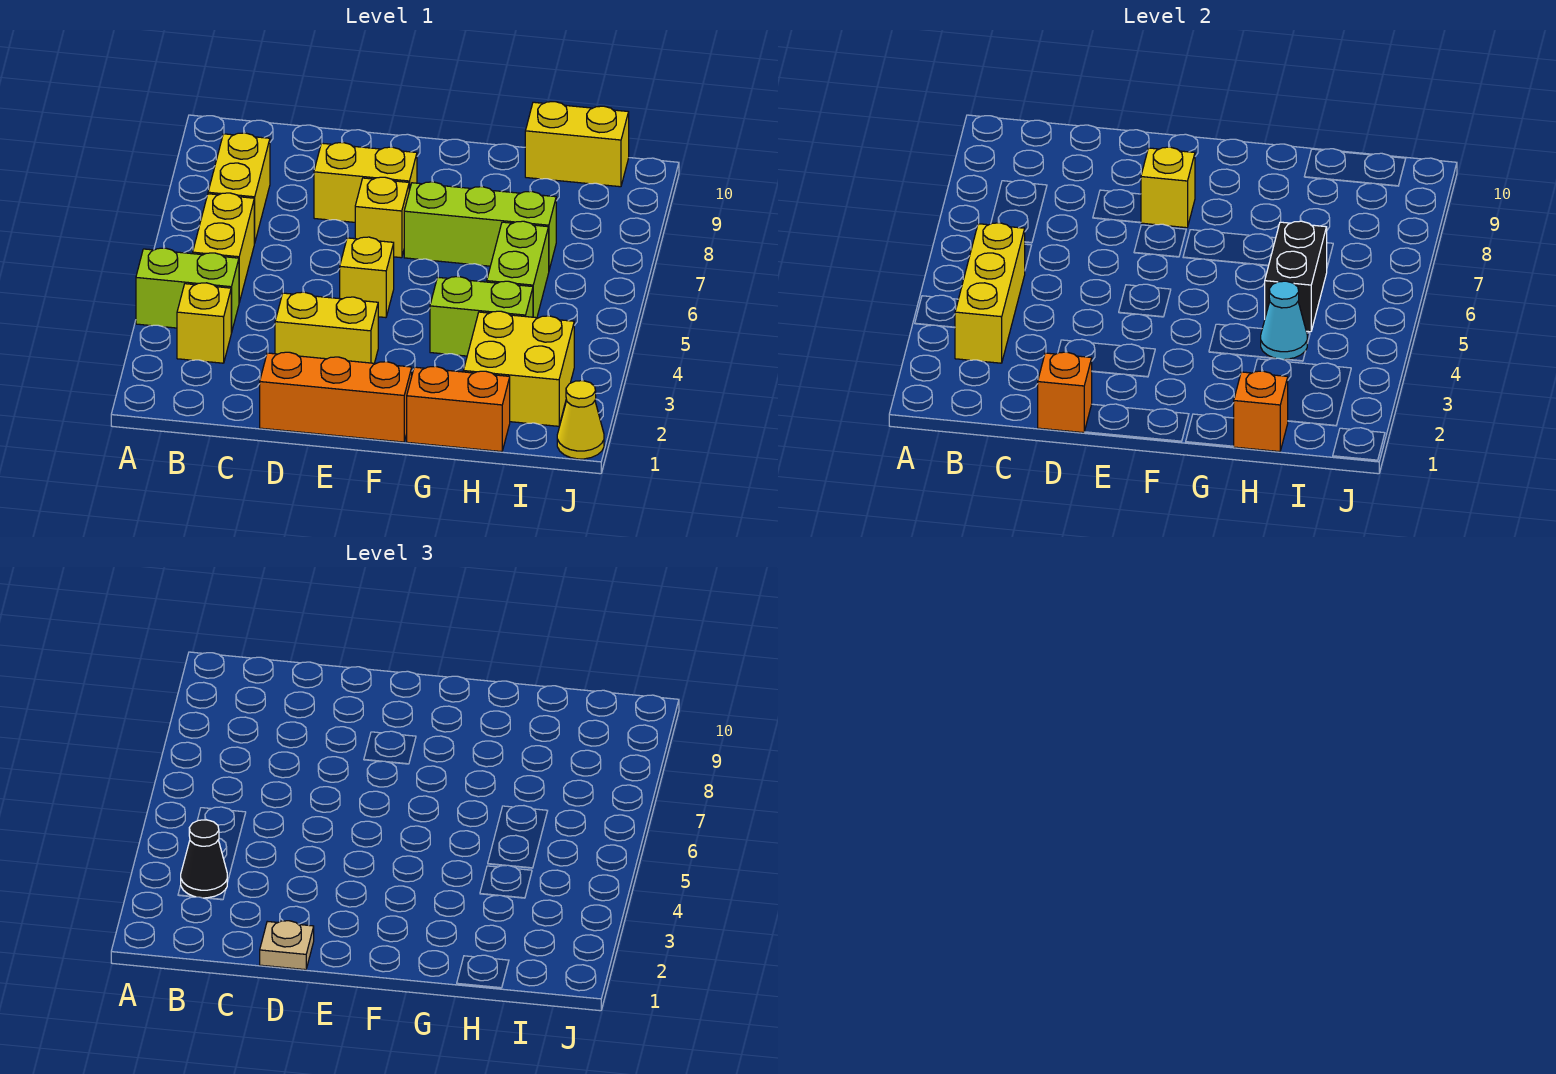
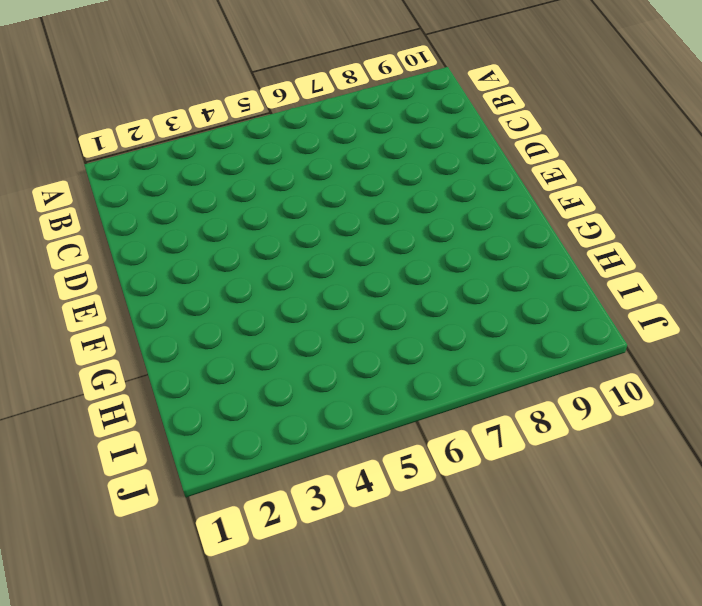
none -> lime 1x2 brick [136,248,239,333]
none -> yellow 1x1 brick [177,283,231,363]
none -> yellow 1x2 brick [193,193,254,302]

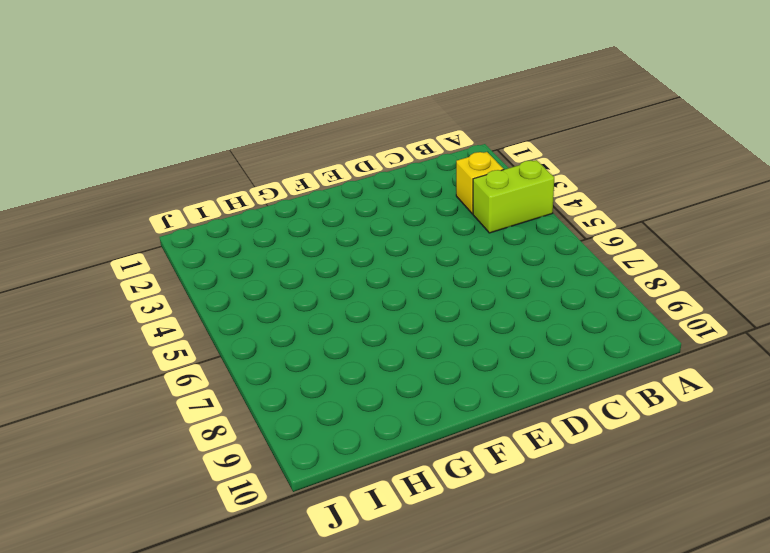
none -> yellow 1x2 brick [193,193,254,302]
none -> yellow 1x2 brick [208,133,270,243]
none -> orange 1x3 brick [260,352,412,442]

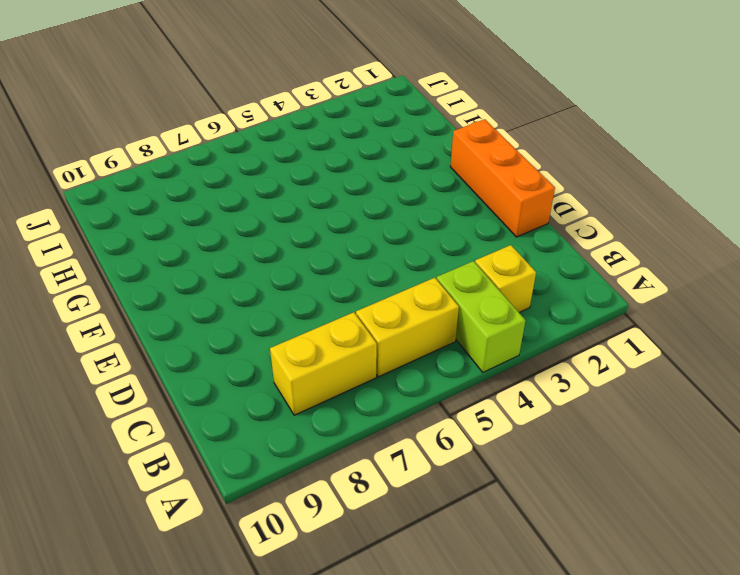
none -> yellow 1x2 brick [275,292,378,363]
none -> yellow 1x2 brick [314,143,417,222]
none -> yellow 1x1 brick [340,237,394,318]

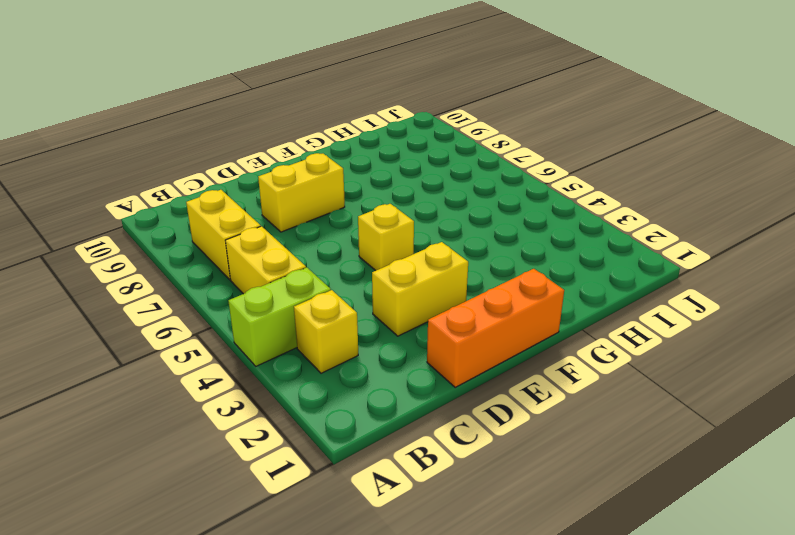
none -> yellow 1x1 brick [355,177,409,258]
none -> lime 1x3 brick [404,182,556,270]
none -> orange 1x2 brick [407,366,510,452]

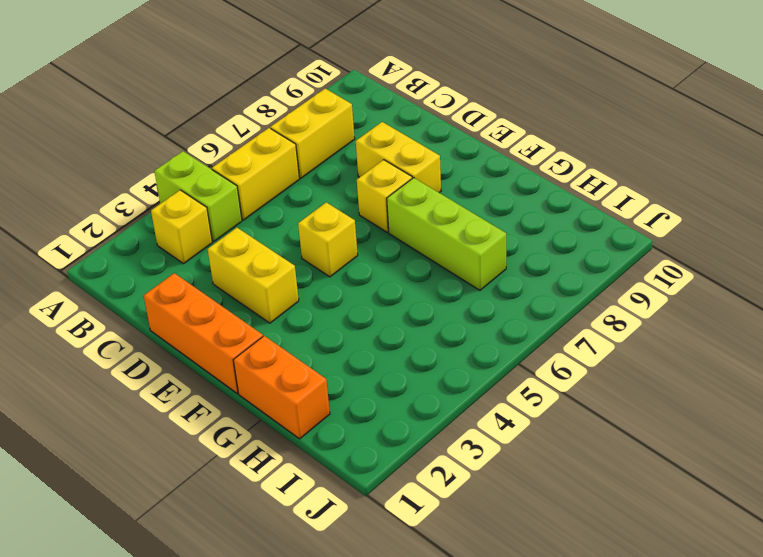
none -> lime 1x2 brick [430,277,533,356]
none -> yellow 2x2 brick [463,311,574,426]
none -> lime 1x2 brick [487,221,549,318]

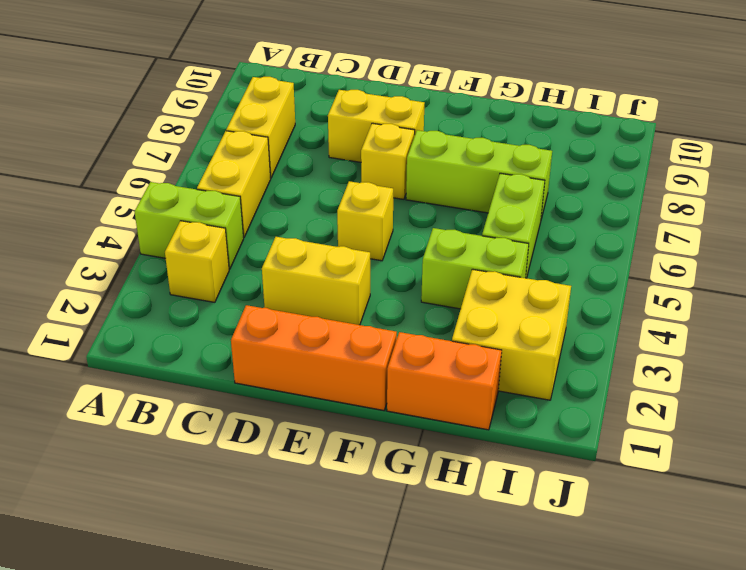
none -> yellow 1x2 brick [525,102,629,187]
none -> yellow 1x1 cone [557,381,604,459]
none -> yellow 1x3 brick [955,223,1025,363]

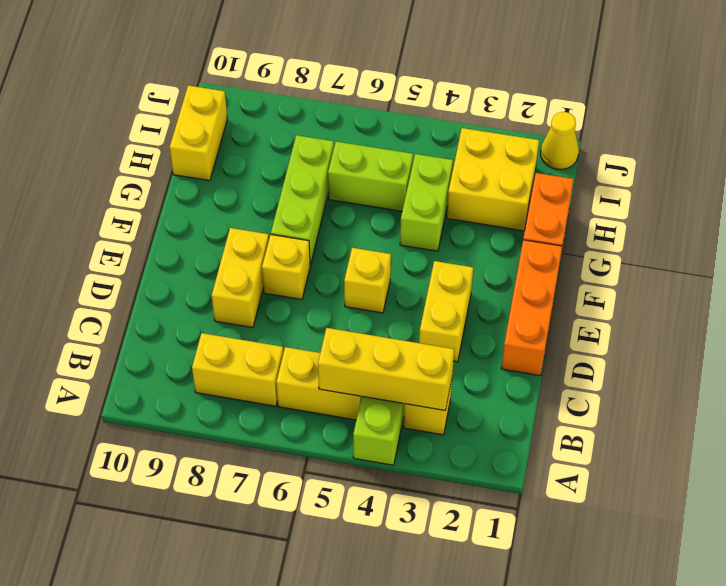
none -> orange 1x1 brick [1038,352,1092,433]
none -> yellow 1x1 brick [1141,147,1195,228]
none -> orange 1x1 brick [1233,371,1288,452]

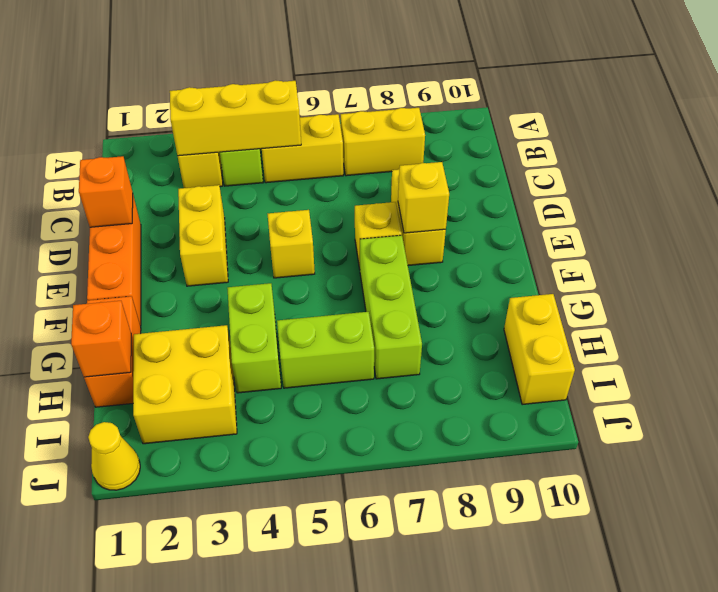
none -> cyan 1x1 cone [1261,281,1307,360]
none -> black 1x2 brick [1265,221,1327,332]
none -> black 1x1 cone [181,820,227,898]

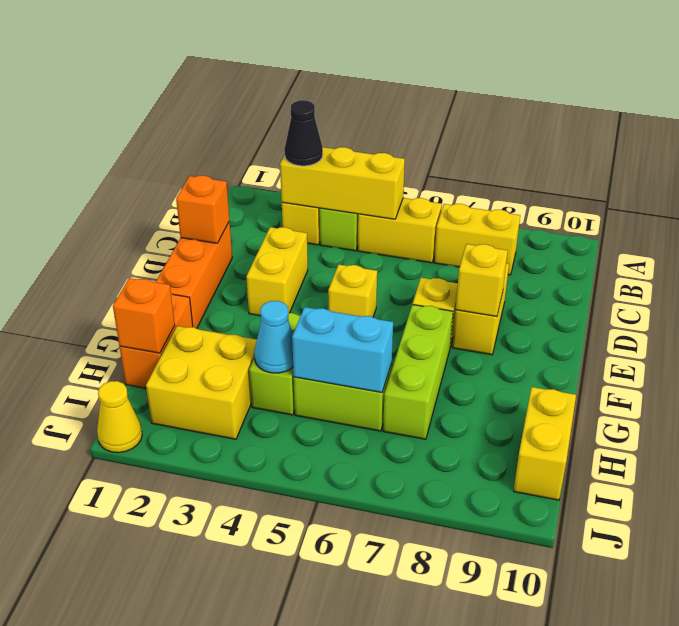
cyan 1x2 brick [292,307,393,392] -> black 1x2 brick [1265,221,1327,332]
none -> tan 1x1 plate [260,921,314,970]

